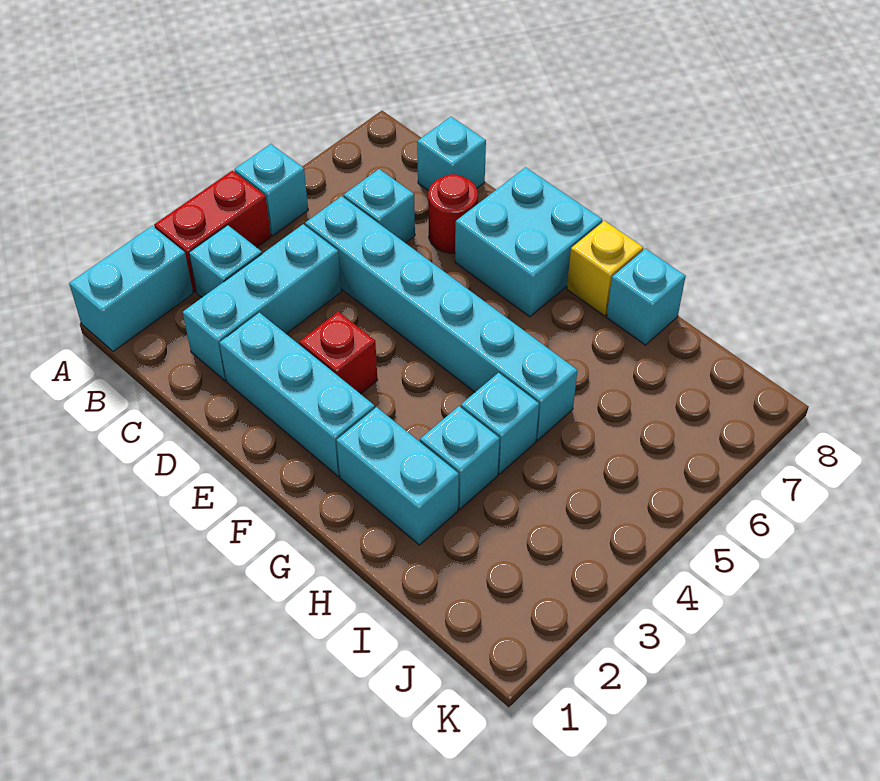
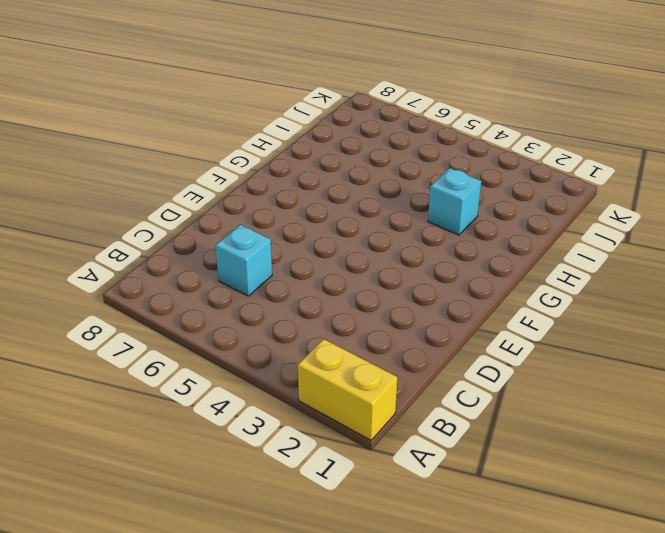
yellow 1x2 brick [298,339,397,440] -> cyan 1x2 brick [69,226,193,351]
none -> red 1x2 brick [154,171,271,292]
none -> cyan 1x1 brick [234,144,308,236]
none -> cyan 1x1 brick [189,225,262,297]

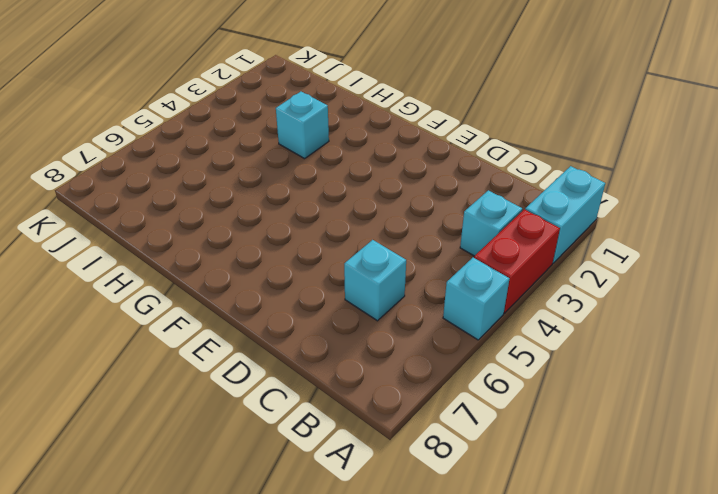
none -> cyan 1x3 brick [183,224,341,381]
none -> cyan 1x6 brick [305,196,577,440]
none -> cyan 1x1 brick [417,117,486,191]

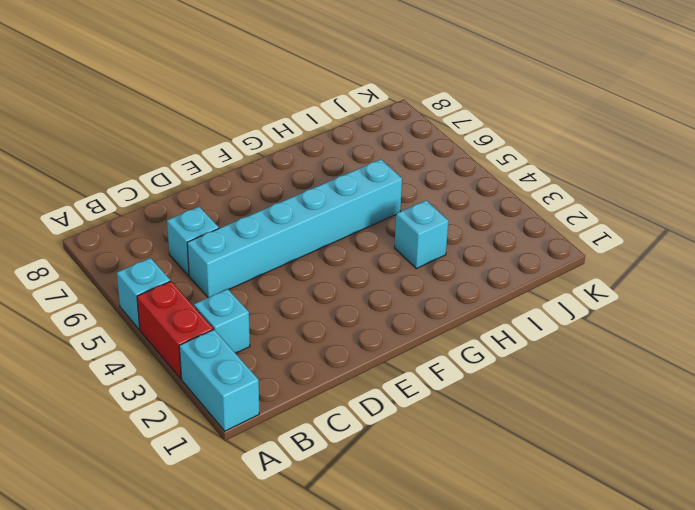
none -> cyan 1x3 brick [183,224,341,381]
none -> cyan 1x1 brick [417,117,486,191]
none -> cyan 1x3 brick [219,313,375,476]

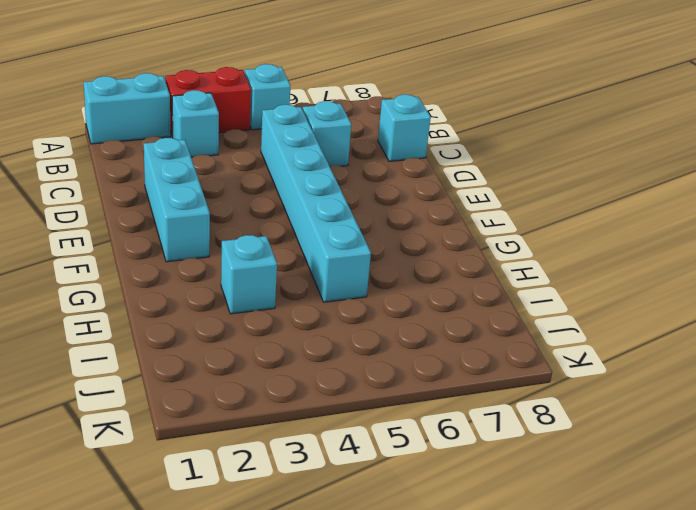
none -> cyan 1x3 brick [183,224,341,381]
none -> red 1x1 round brick [428,174,478,253]
none -> red 1x1 brick [299,312,377,394]

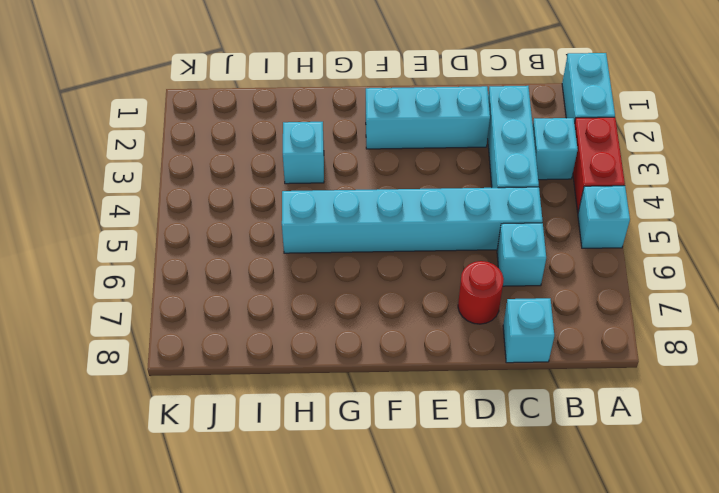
none -> red 1x1 brick [299,312,377,394]
none -> cyan 2x2 brick [455,167,602,317]
none -> cyan 1x2 brick [336,407,459,545]

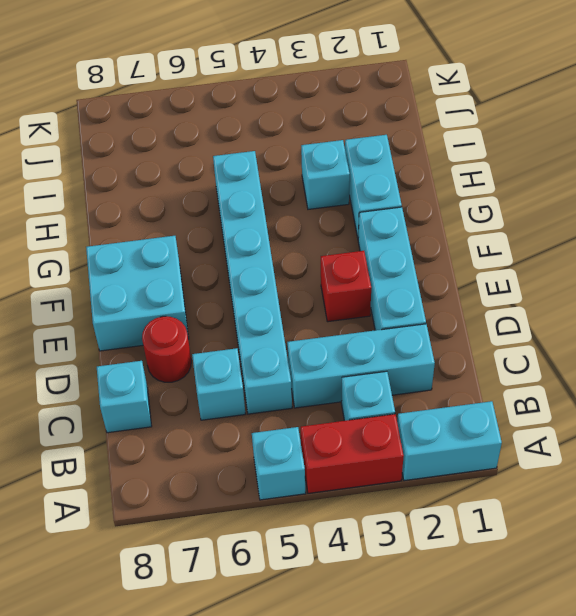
none -> yellow 1x1 brick [567,221,643,316]
none -> cyan 1x1 brick [461,373,539,474]
none -> cyan 1x1 brick [607,249,686,345]

